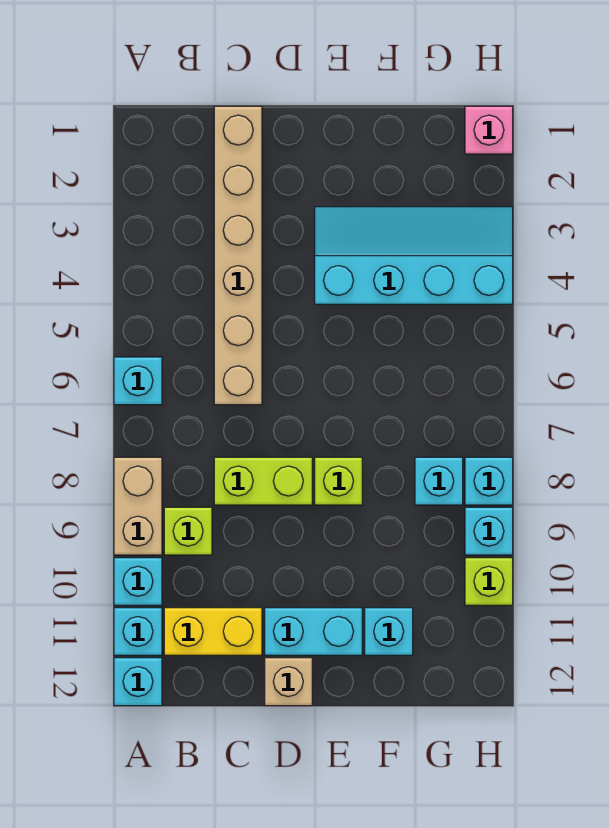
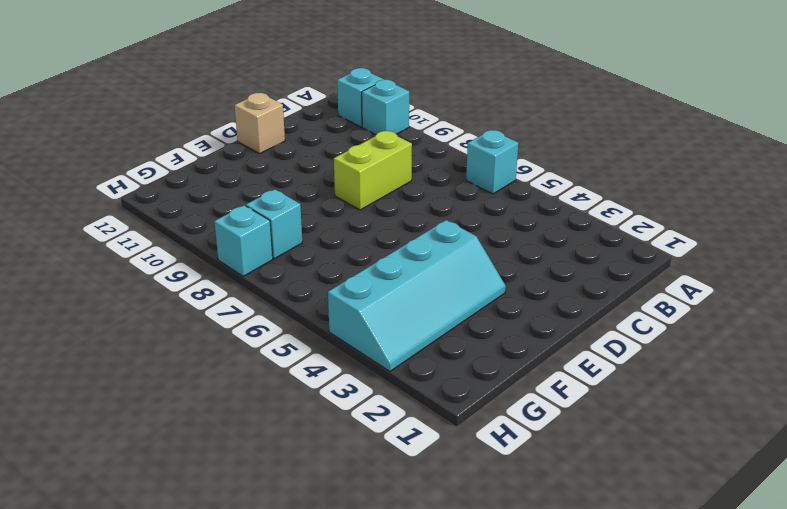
none -> tan 1x2 brick [114,457,162,555]
none -> cyan 1x1 brick [114,658,162,706]
none -> lime 1x1 brick [164,507,212,555]

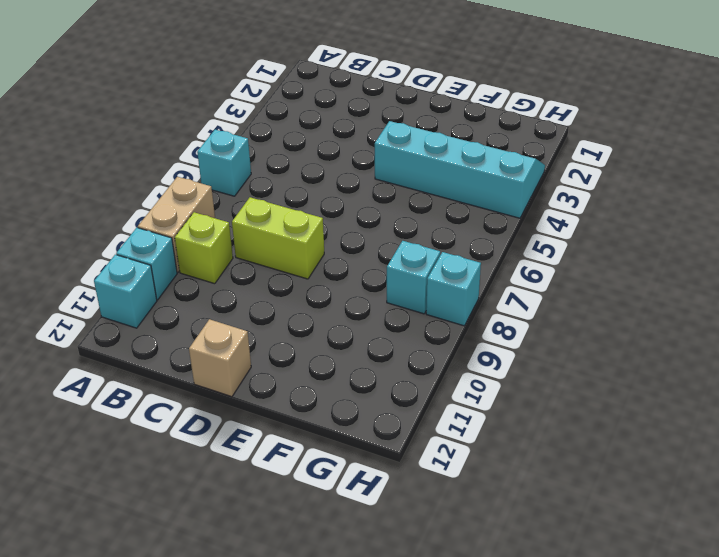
none -> cyan 1x1 brick [114,658,162,706]
none -> yellow 1x2 brick [164,608,262,655]
none -> tan 1x6 brick [214,106,262,405]

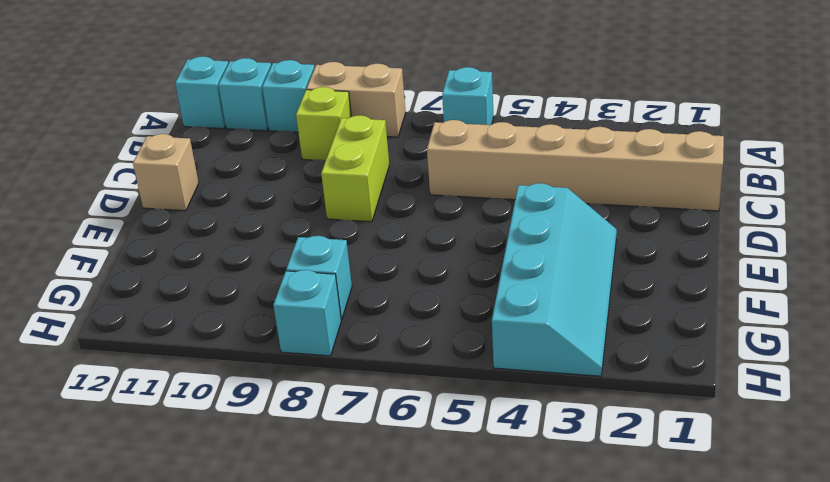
none -> yellow 1x2 brick [164,608,262,655]
none -> cyan 1x2 brick [265,608,362,655]
none -> lime 1x1 brick [315,457,362,505]

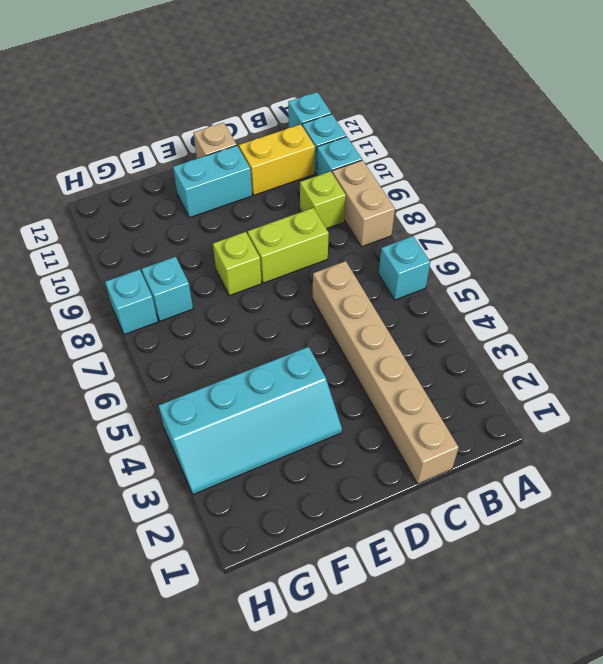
none -> cyan 1x1 brick [365,608,413,655]
none -> pink 1x1 brick [465,106,513,154]
none -> cyan 1x1 brick [465,507,513,555]

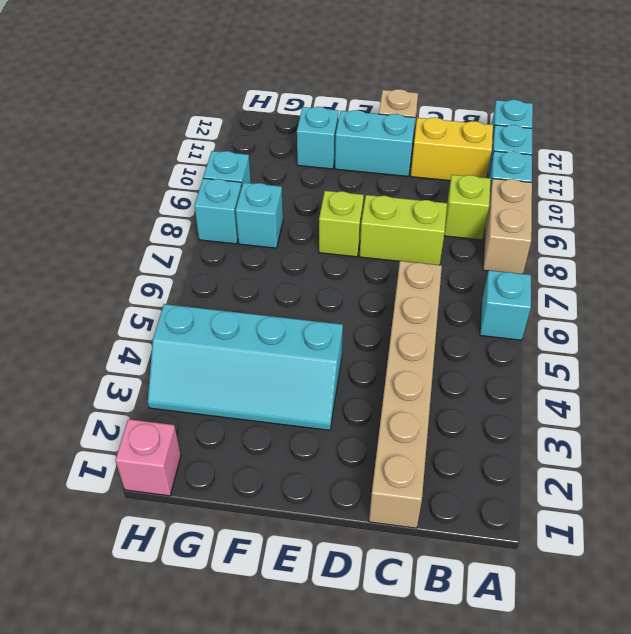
none -> lime 1x1 brick [465,558,513,605]

